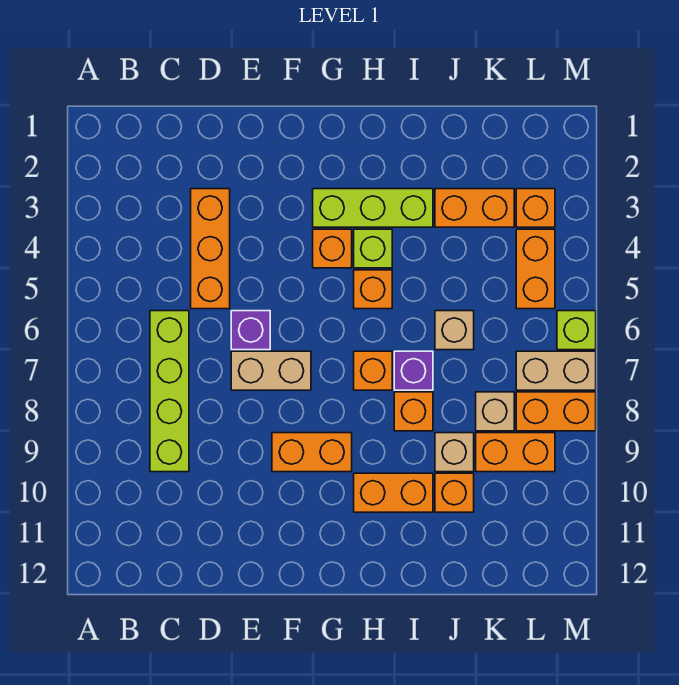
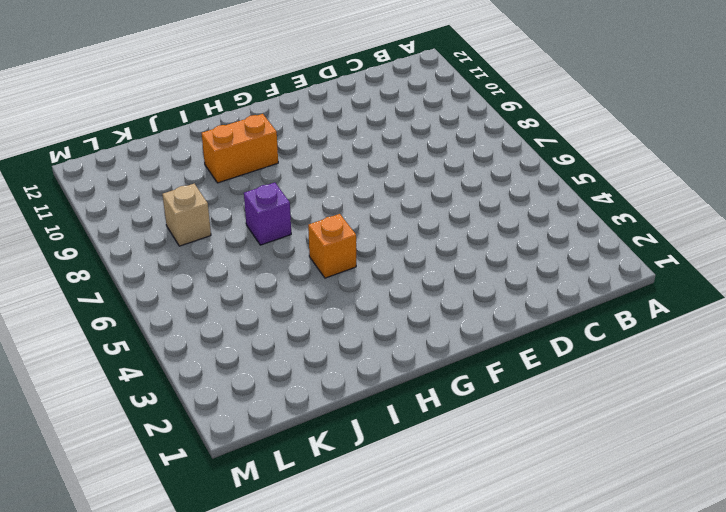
none -> lime 1x4 brick [150,311,189,472]
none -> orange 1x3 brick [191,189,230,309]
none -> purple 1x1 brick [231,311,270,350]

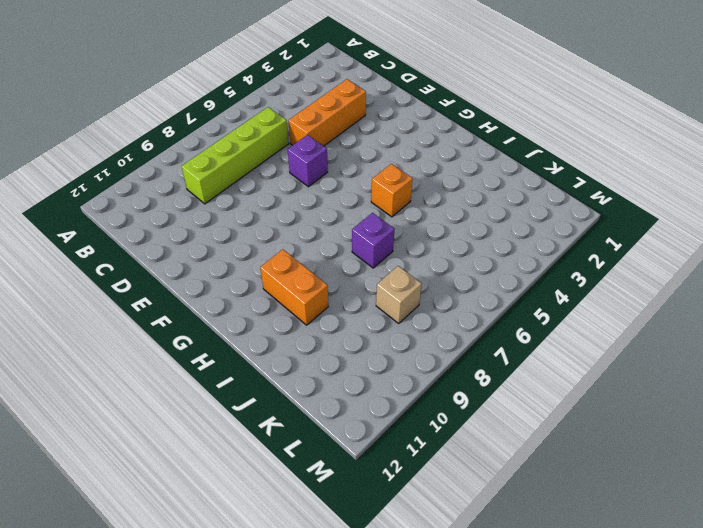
none -> tan 1x2 brick [231,351,311,390]
none -> orange 1x2 brick [272,433,352,472]
none -> lime 1x3 brick [313,189,433,227]

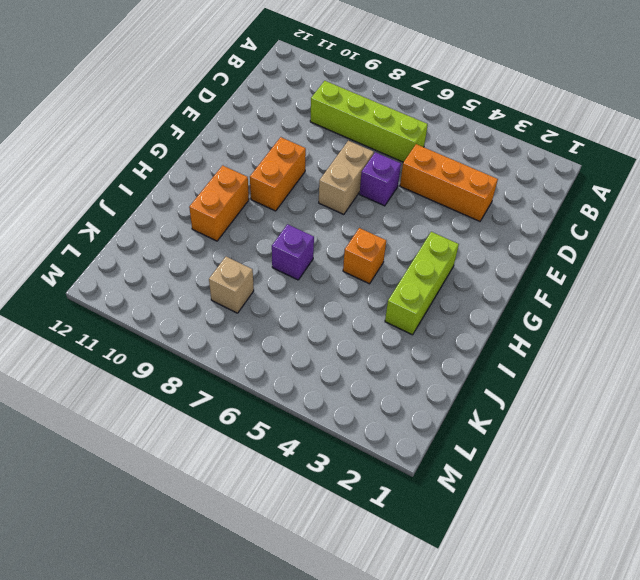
none -> orange 1x1 brick [313,229,352,268]
none -> lime 1x1 brick [354,229,392,268]
none -> orange 1x1 brick [354,351,392,390]

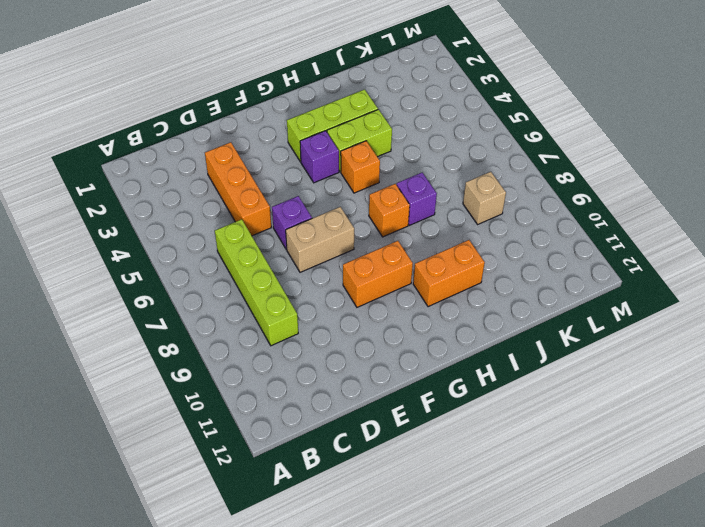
purple 1x1 brick [300,131,339,183] -> orange 1x1 brick [313,229,352,268]
lime 1x2 brick [327,110,392,172] -> lime 1x1 brick [354,229,392,268]
none -> orange 1x1 brick [394,392,433,431]
none -> orange 1x2 brick [435,189,514,227]
none -> tan 1x1 brick [435,311,474,350]

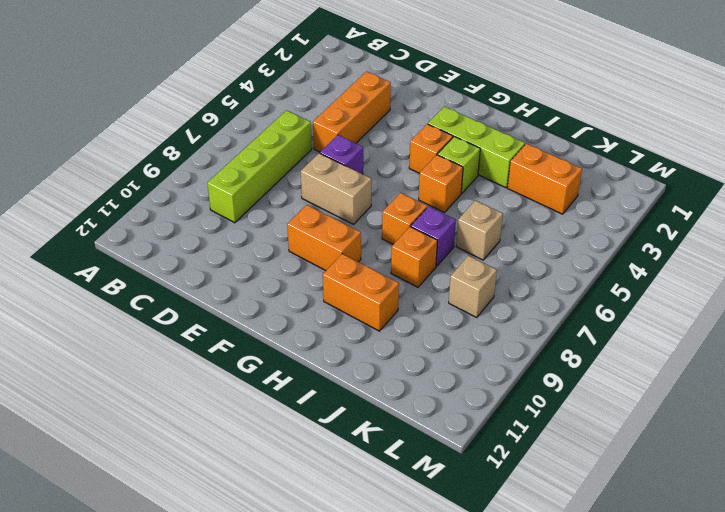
none -> tan 1x1 brick [435,433,474,472]
none -> orange 1x1 brick [435,473,474,512]
none -> orange 1x2 brick [476,433,555,472]

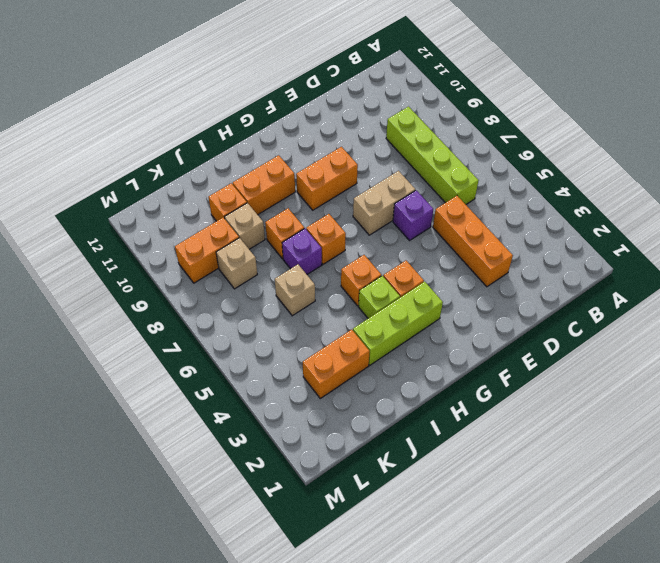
none -> orange 1x1 brick [516,189,555,227]
none -> orange 1x2 brick [516,229,555,309]
none -> tan 1x2 brick [516,351,596,390]

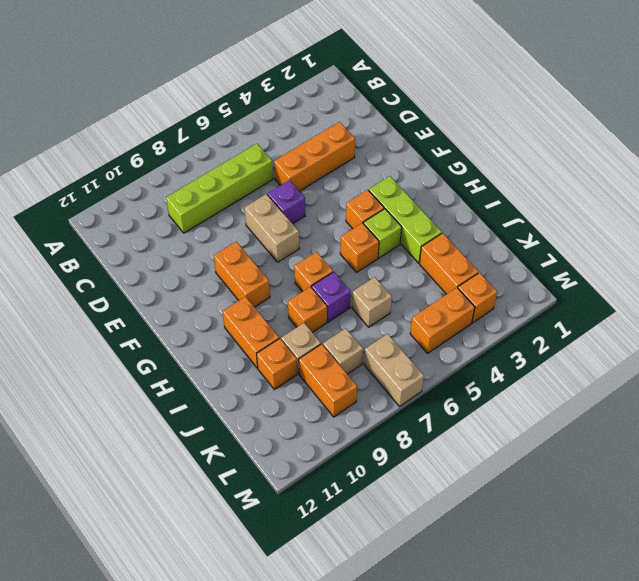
none -> orange 1x2 brick [516,392,596,431]
none -> lime 1x1 brick [557,311,596,350]

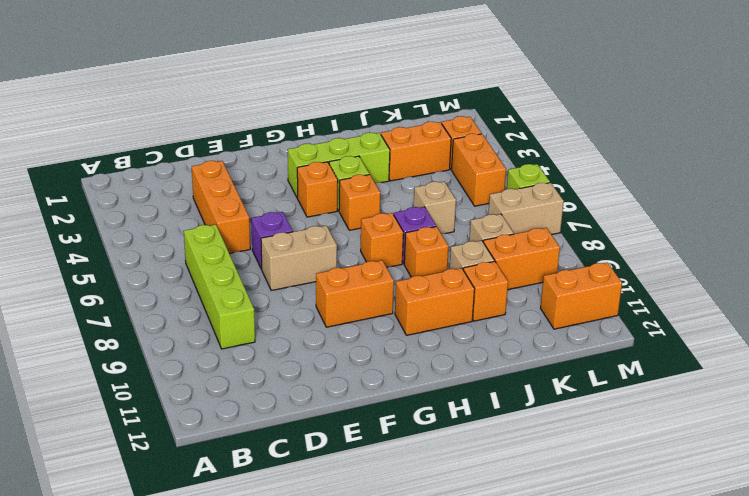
orange 1x2 brick [541,262,622,329] -> orange 1x2 brick moved to [516,392,596,431]

